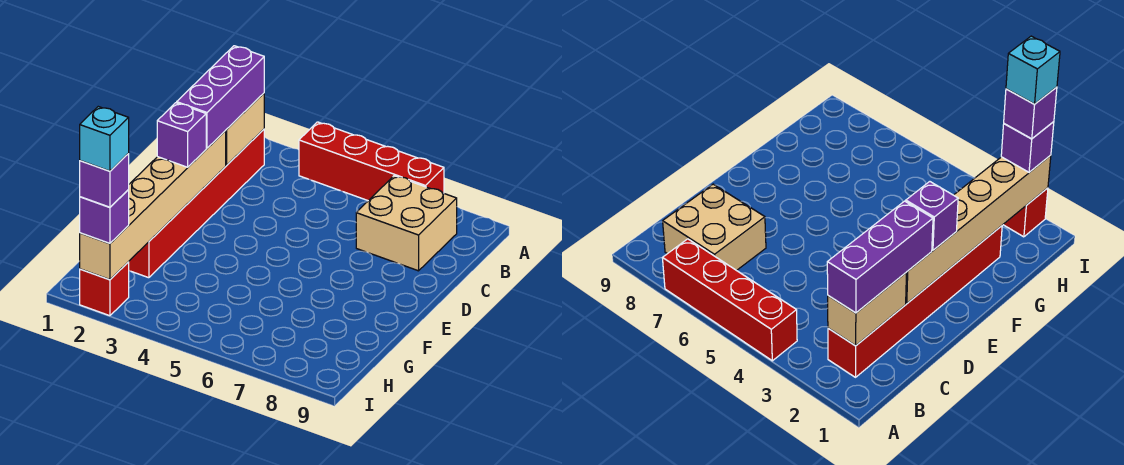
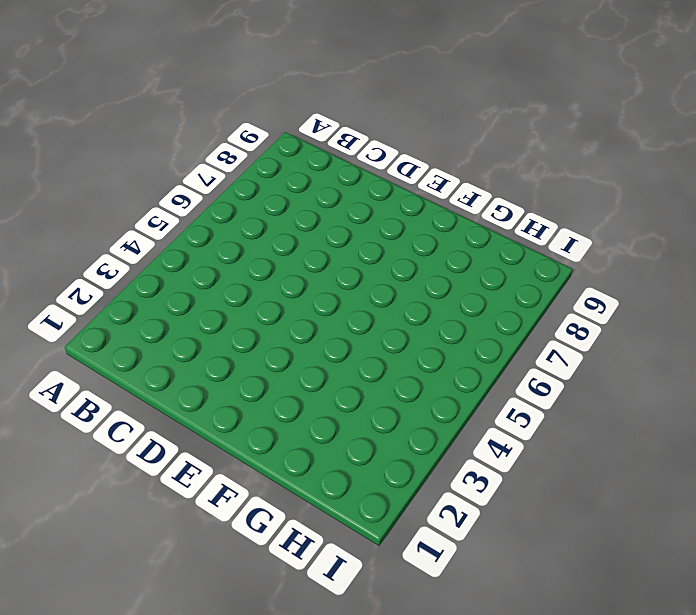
none -> red 1x4 brick [299,122,444,201]
none -> red 1x6 brick [129,129,264,278]

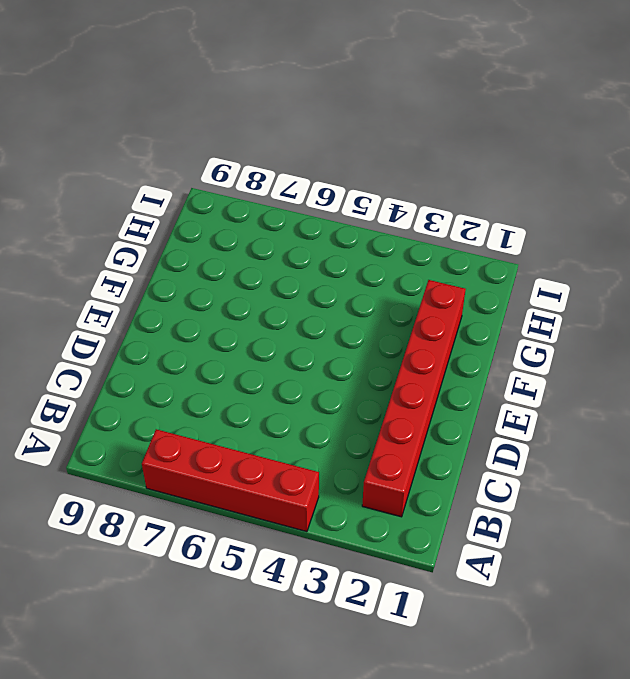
none -> tan 2x2 brick [356,176,457,271]
none -> red 1x1 brick [80,262,129,316]

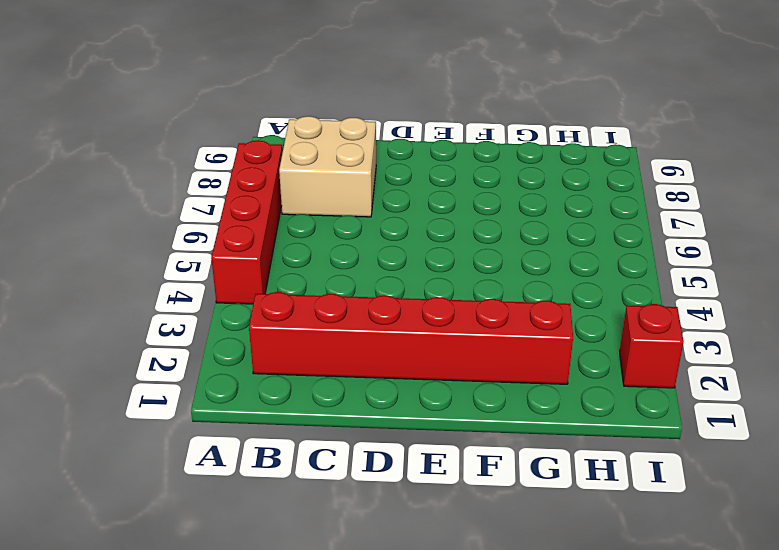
none -> tan 1x2 brick [225,93,264,165]
none -> tan 1x6 brick [80,131,226,280]

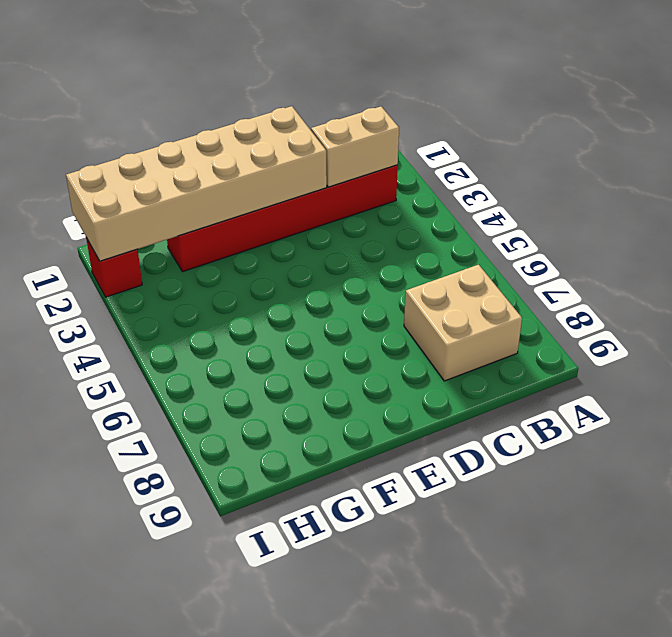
tan 2x6 brick [66,106,327,261] -> tan 1x6 brick [80,131,226,280]
none -> red 1x4 brick [299,122,444,201]
none -> purple 1x3 brick [177,46,264,148]

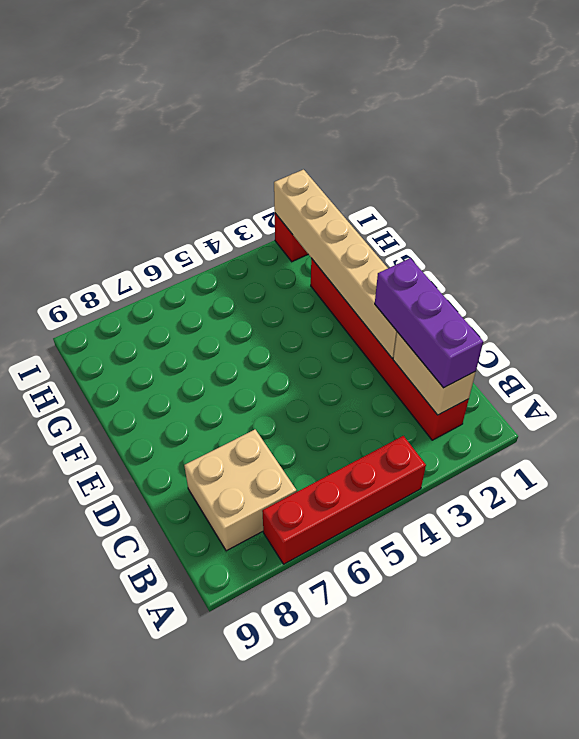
none -> purple 1x1 brick [157,103,206,167]
none -> purple 1x1 brick [80,190,129,243]

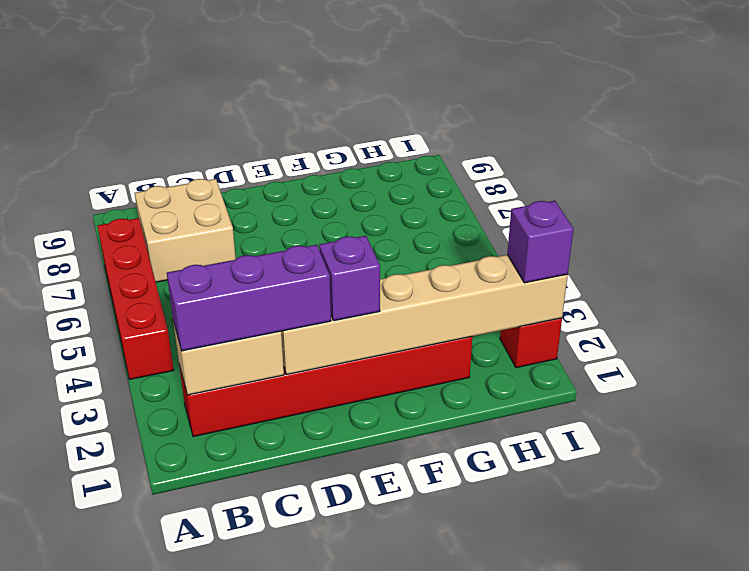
none -> purple 1x1 brick [80,154,129,207]
none -> cyan 1x1 brick [80,107,129,171]

